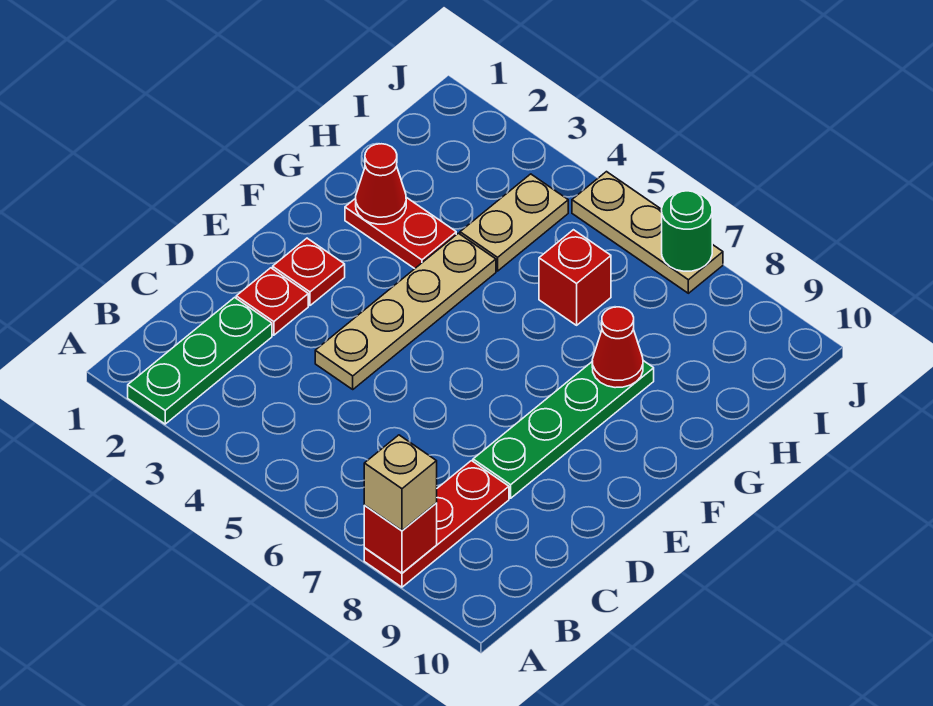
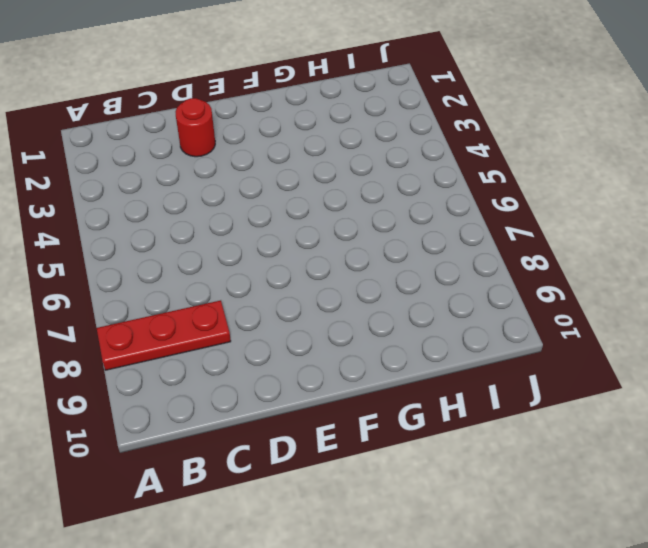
red 1x1 round brick [175,98,215,157] -> red 1x1 plate [236,268,308,335]
none -> green 1x3 plate [128,297,272,424]
none -> tan 1x4 plate [315,233,496,389]
none -> green 1x4 plate [473,361,654,498]

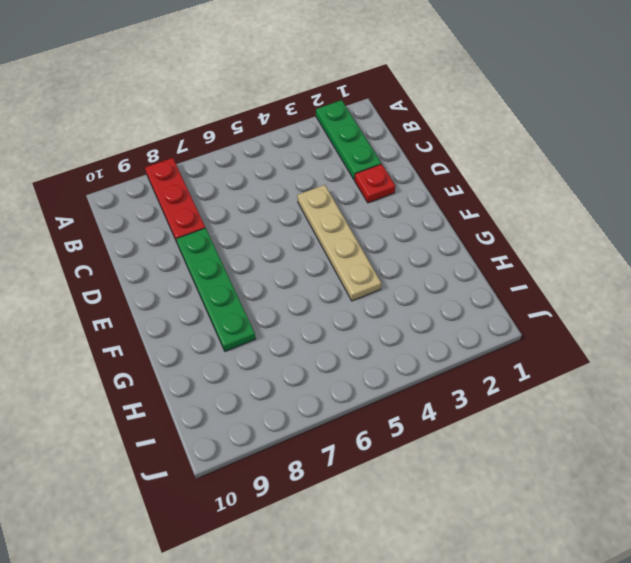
none -> red 1x1 plate [273,238,345,305]
none -> red 1x2 plate [345,197,456,269]
none -> tan 1x2 plate [460,174,568,271]

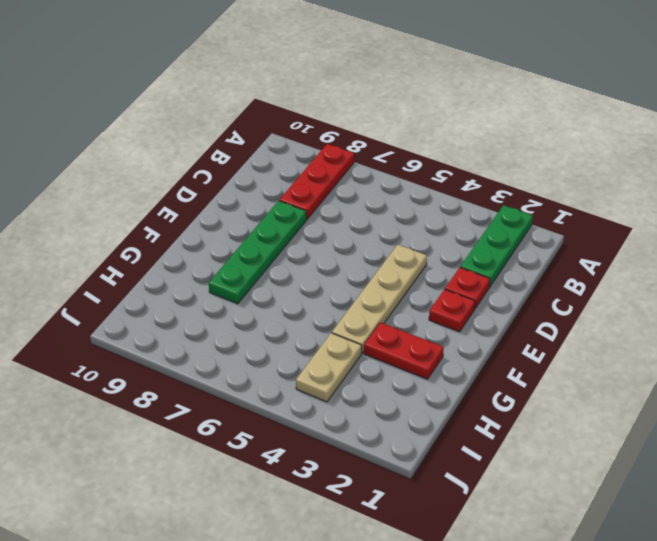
none -> red 1x1 brick [539,230,611,325]
none -> tan 1x3 plate [572,172,723,293]
none -> red 1x1 brick [364,503,437,573]

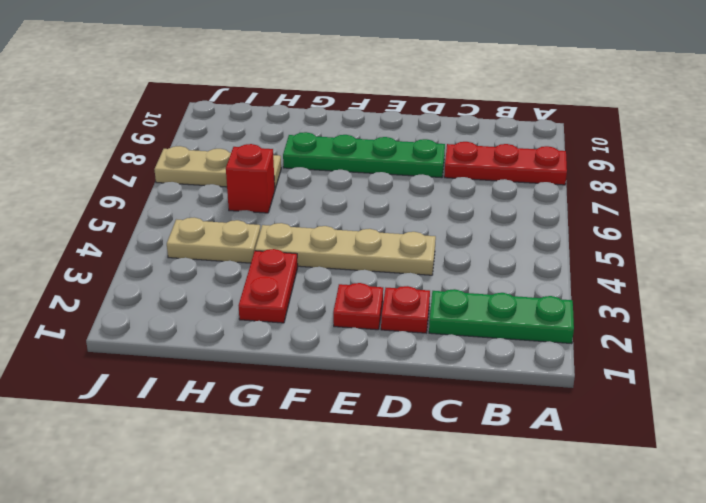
tan 1x3 plate [154,146,281,189] -> tan 1x3 plate turned to [572,172,723,293]
none -> red 1x1 brick [364,503,437,573]
none -> red 1x1 cone [356,144,406,224]
none -> red 1x1 cone [592,307,643,388]

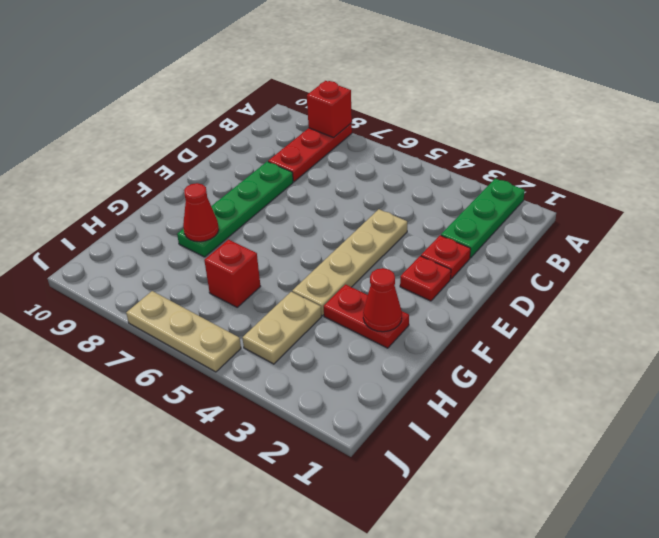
none -> green 1x1 round brick [662,191,712,271]
none -> tan 1x1 brick [364,435,437,531]

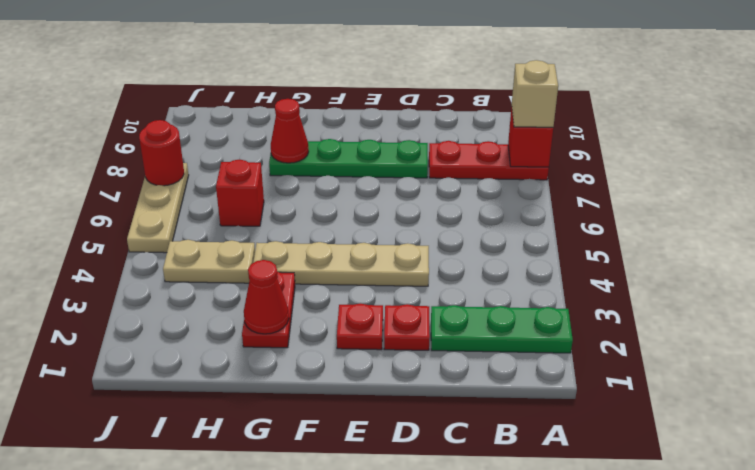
red 1x1 round brick [139,120,184,186] -> green 1x1 round brick [662,191,712,271]

